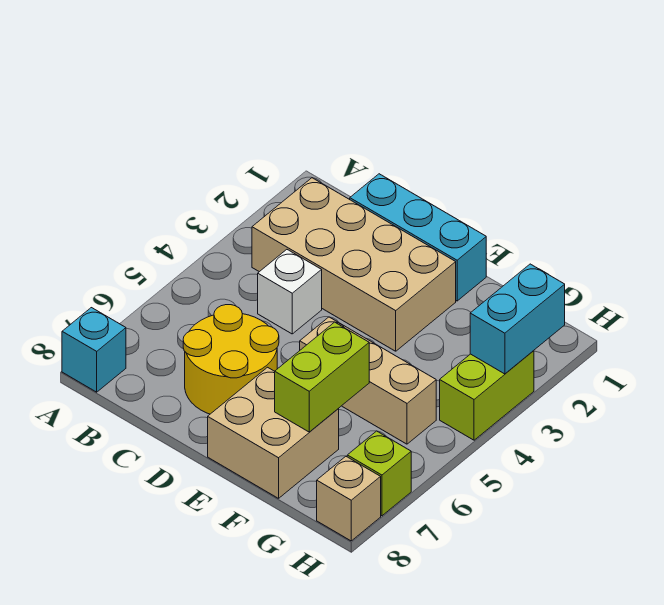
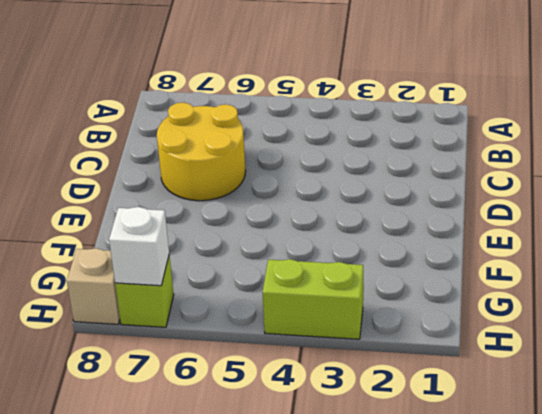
white 1x1 brick [109,207,169,286] -> white 1x1 brick moved to [258,250,322,334]
none -> cyan 1x1 brick [62,308,126,392]
none -> tan 2x4 brick [252,178,456,351]
none -> cyan 1x3 brick [350,174,486,301]

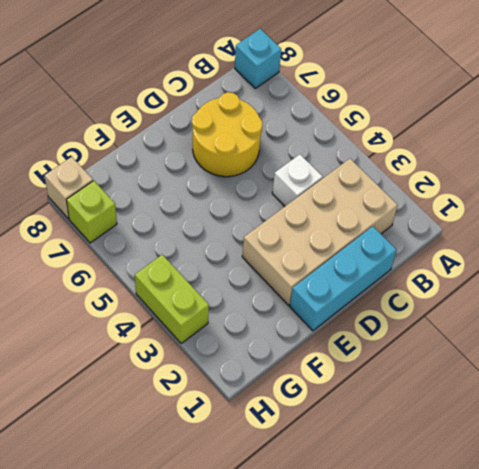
none -> tan 1x3 brick [300,317,436,444]
none -> tan 2x2 brick [208,367,339,498]
none -> lime 1x2 brick [275,322,369,432]

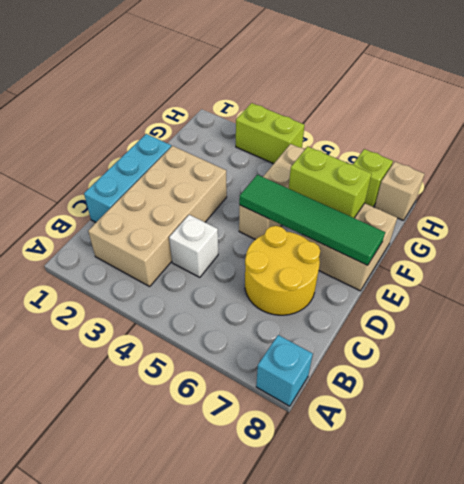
green 1x4 tile [239,175,385,265] -> none
none -> cyan 1x2 brick [470,264,565,374]

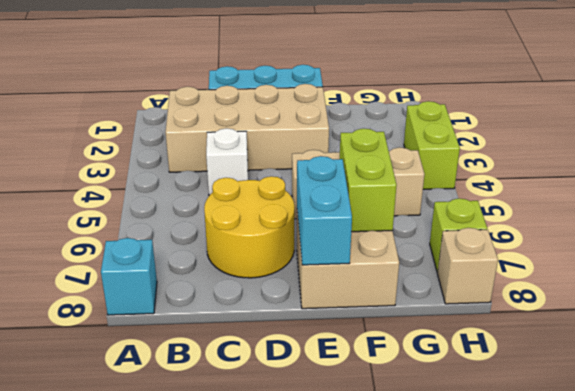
cyan 1x2 brick [297,156,352,265] -> cyan 1x2 brick moved to [470,264,565,374]

